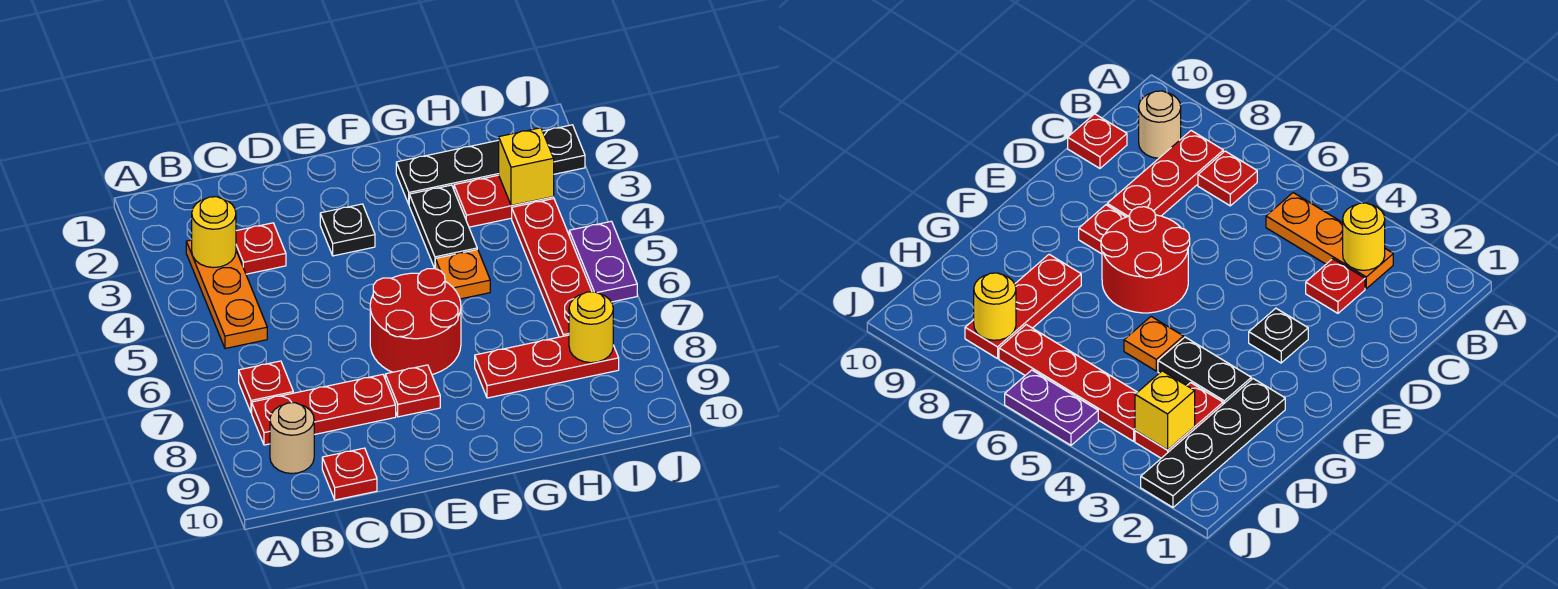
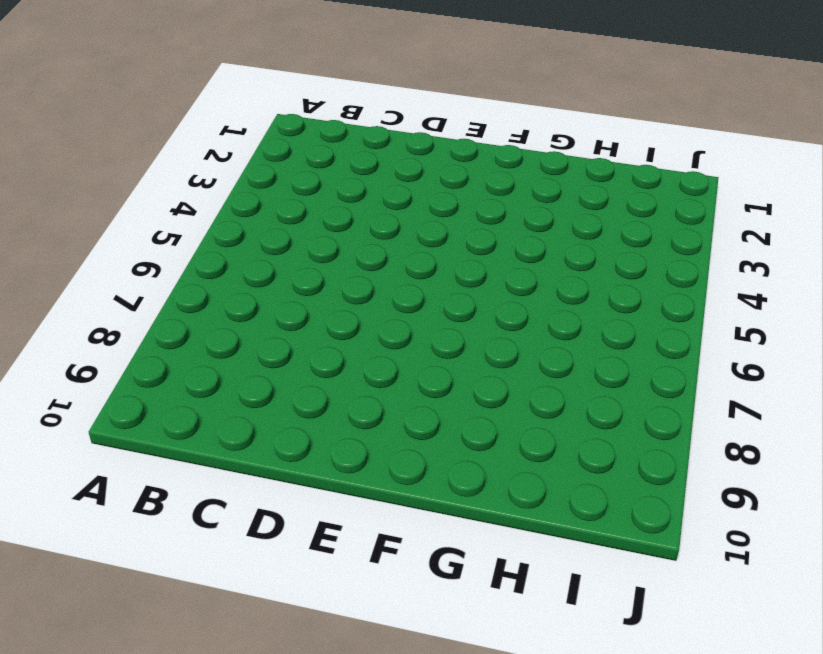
none -> orange 1x3 plate [186,240,267,349]
none -> red 1x1 plate [239,361,293,413]
none -> red 1x3 plate [252,374,396,445]

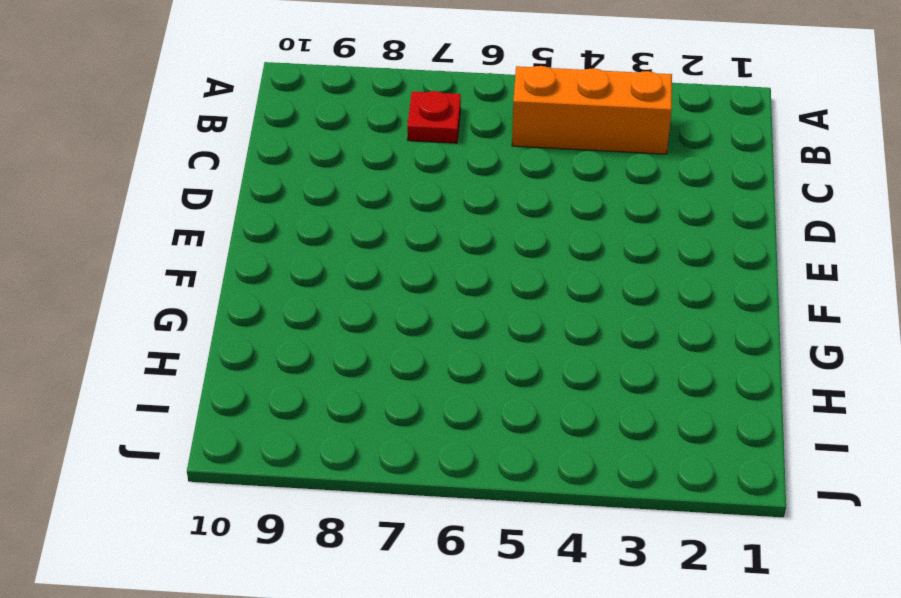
orange 1x3 brick [512,66,672,154] -> orange 1x3 plate [186,240,267,349]
none -> red 1x3 plate [252,374,396,445]
none -> tan 1x1 round brick [270,403,314,474]
none -> red 1x1 plate [236,223,286,274]

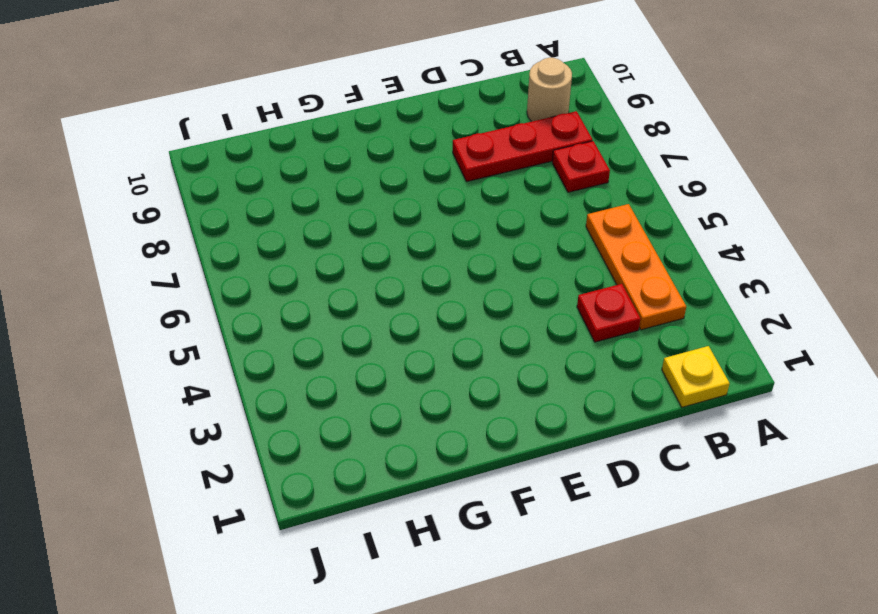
yellow 1x1 plate [662,346,730,407] -> none
none -> red 1x1 plate [322,448,377,500]
none -> black 1x1 plate [320,204,375,256]
none -> red 2x2 round brick [370,269,461,374]

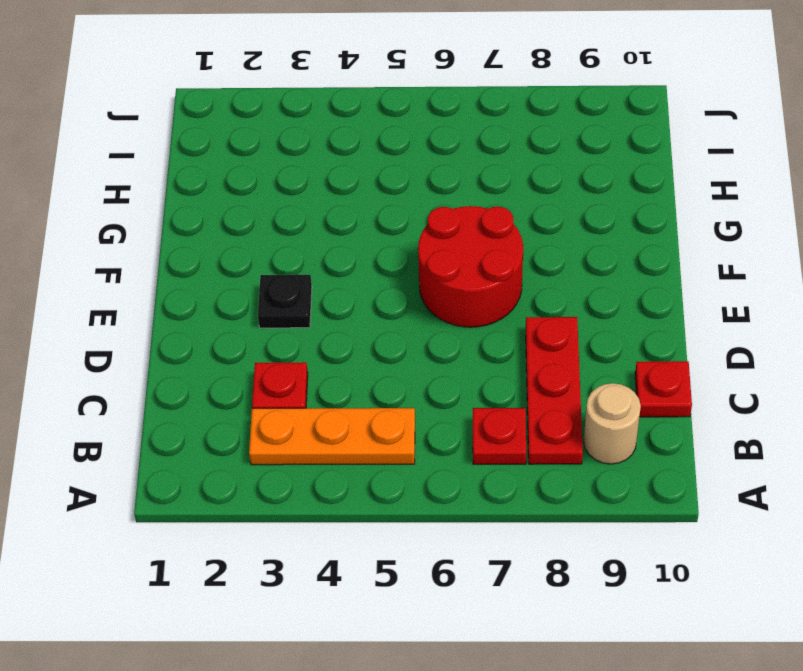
none -> red 1x1 plate [385,365,440,417]
none -> black 1x4 plate [396,125,585,204]
none -> black 1x2 plate [409,185,477,268]

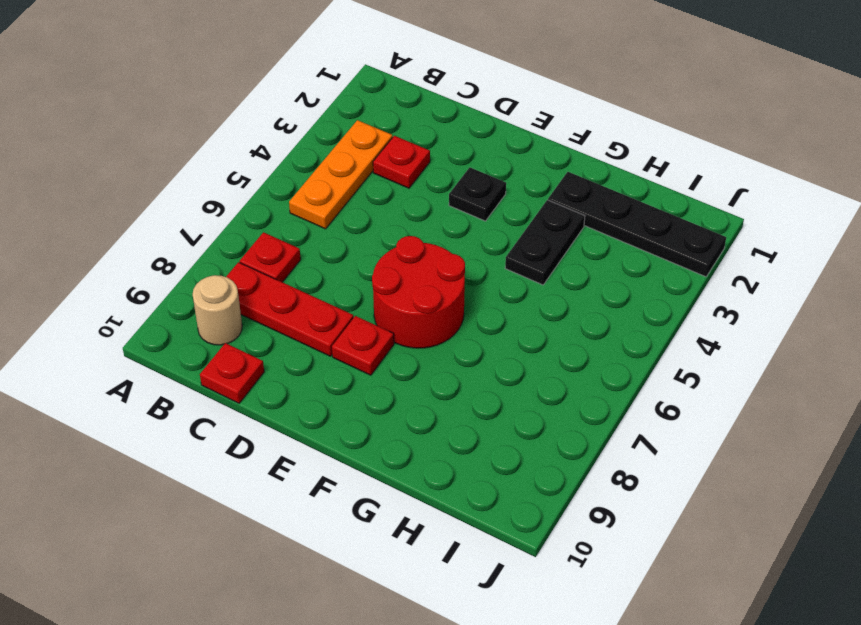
none -> orange 1x1 plate [435,250,490,299]
none -> red 1x3 plate [475,335,619,398]
none -> red 1x2 plate [454,175,554,227]

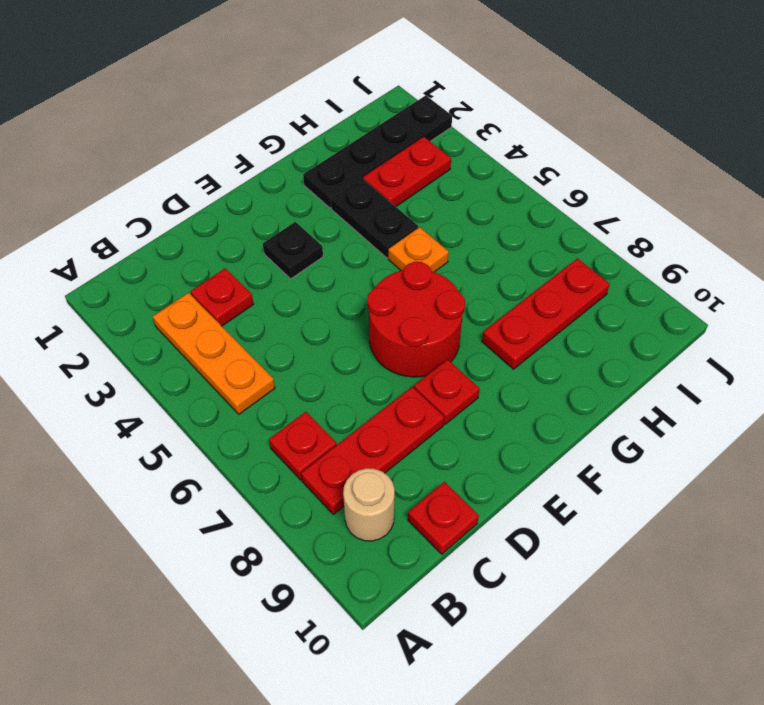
none -> red 1x4 plate [512,199,592,337]
none -> purple 1x2 plate [569,221,637,302]
none -> yellow 1x1 round brick [192,197,236,268]

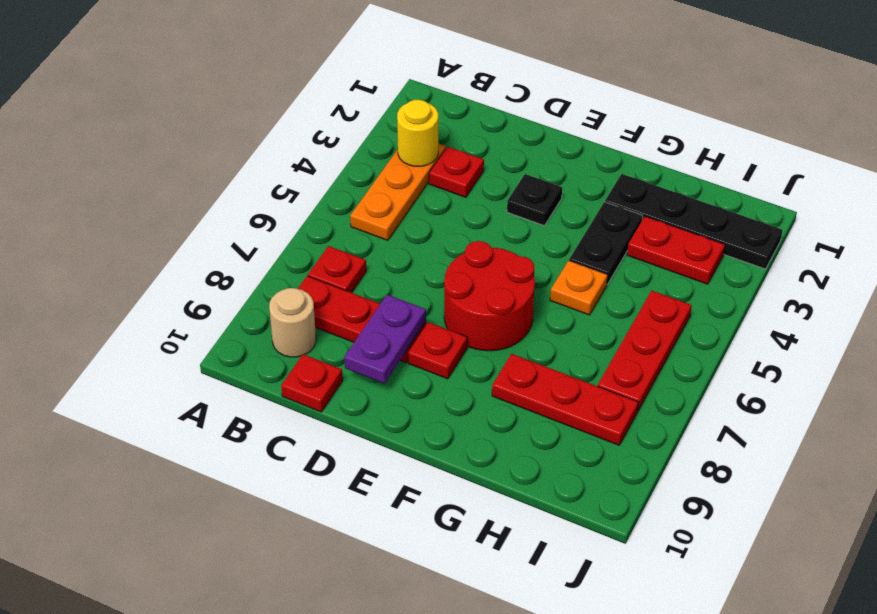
purple 1x2 plate [344,295,426,384] -> purple 1x2 plate moved to [569,221,637,302]
red 1x3 plate [598,291,692,411] -> red 1x4 plate [512,199,592,337]
none -> yellow 1x1 brick [499,128,554,205]
none -> yellow 1x1 round brick [569,292,613,363]

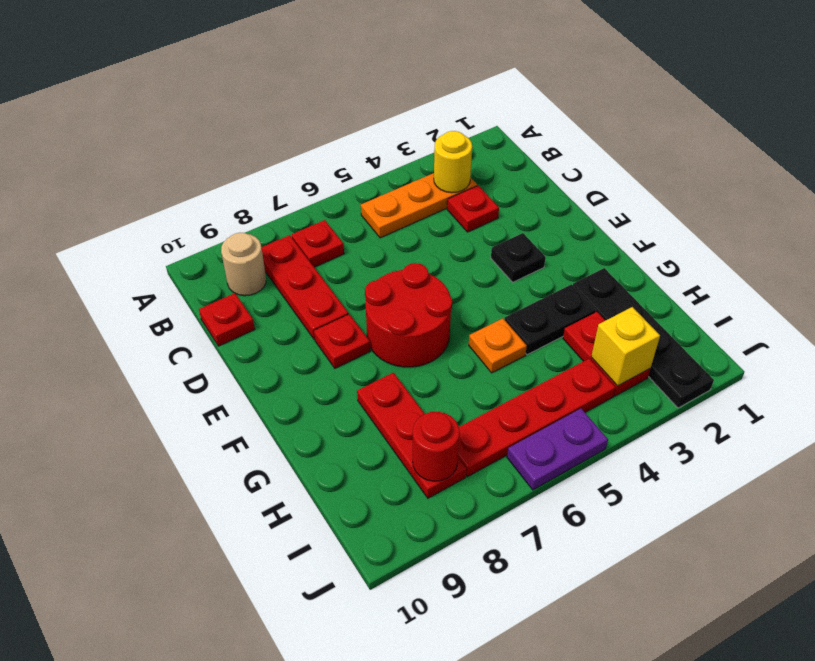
red 1x1 round brick [413,412,460,481] -> yellow 1x1 round brick [569,292,613,363]

